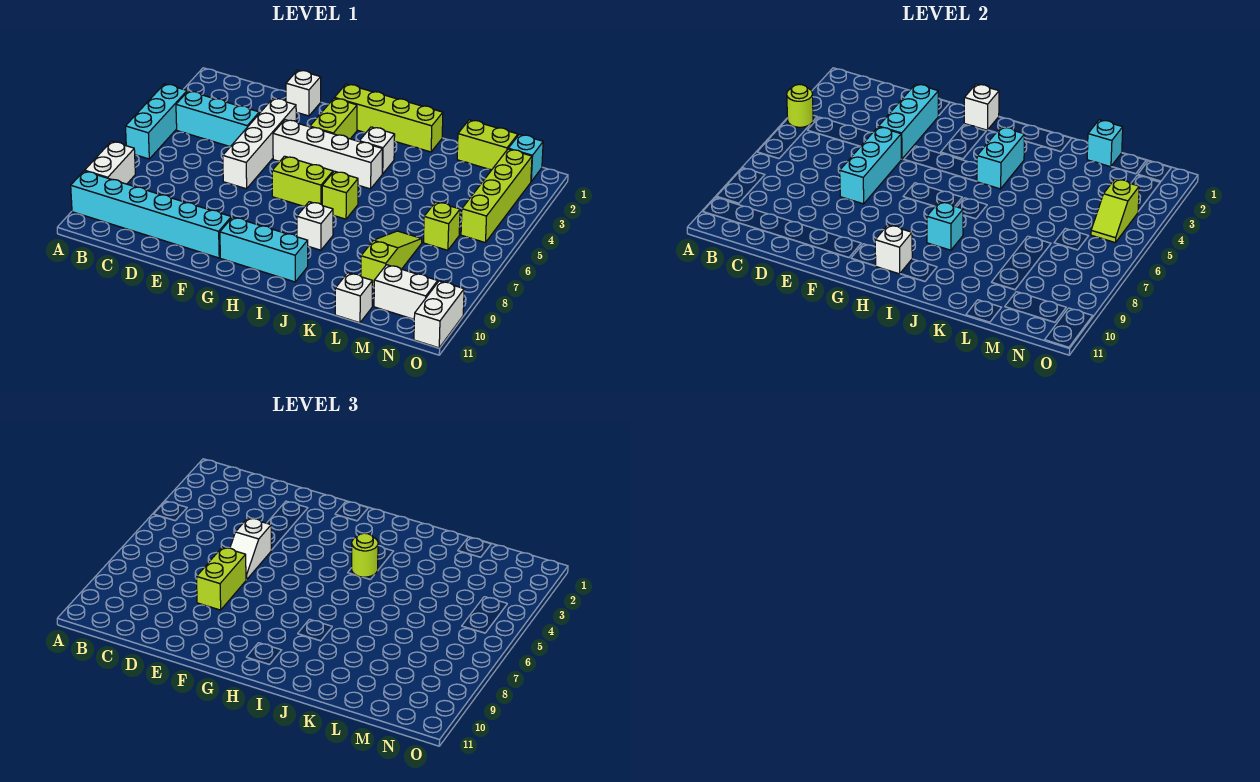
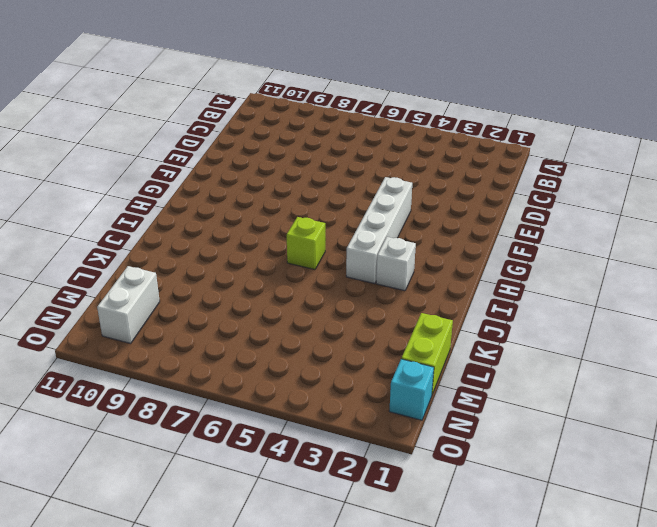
none -> cyan 1x3 brick [126,84,187,159]
none -> white 1x2 brick [85,141,135,184]
none -> cyan 1x6 brick [71,171,231,258]
none -> cyan 1x3 brick [176,91,259,147]

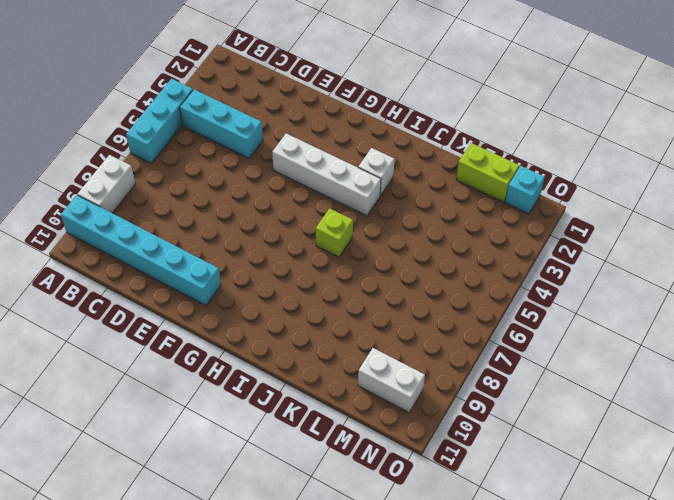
none -> white 1x1 brick [286,70,321,116]
none -> white 1x4 brick [223,98,296,189]
none -> lime 1x4 brick [335,84,443,152]
none -> lime 1x2 brick [310,98,357,139]

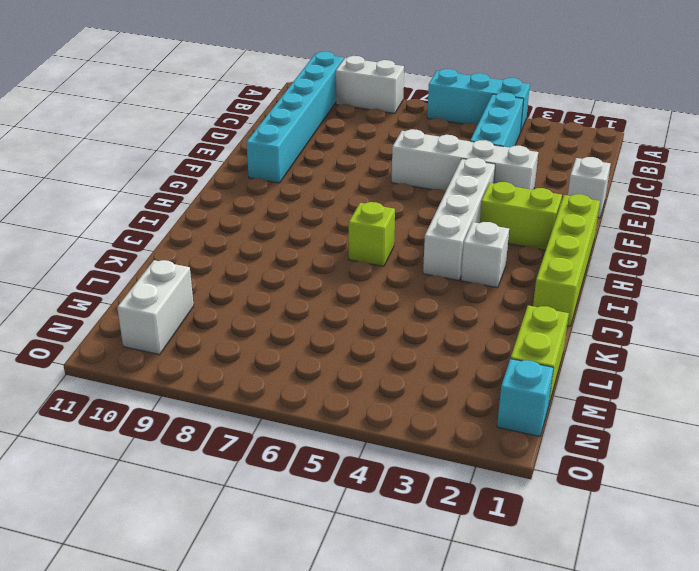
none -> lime 1x2 brick [272,156,333,207]
none -> cyan 1x3 brick [220,217,308,282]
none -> white 1x1 brick [297,202,333,250]
none -> lime 1x3 slope [361,231,422,287]

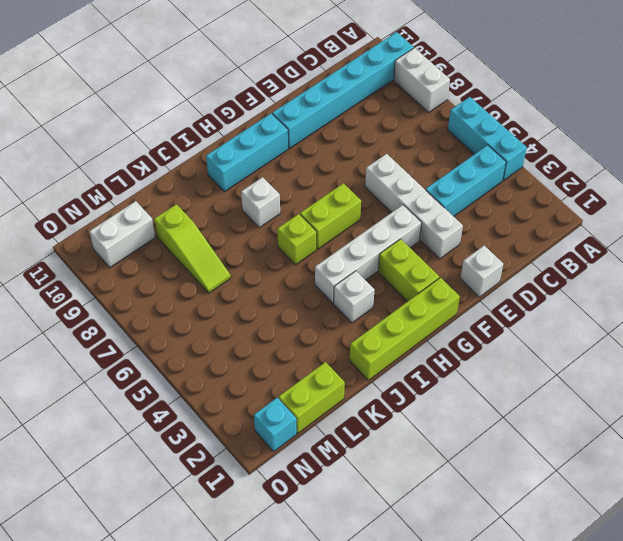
none -> white 1x1 brick [335,273,373,323]
none -> lime 1x1 brick [423,202,460,250]
none -> lime 1x4 brick [461,149,532,243]
none -> white 1x2 brick [414,281,464,348]

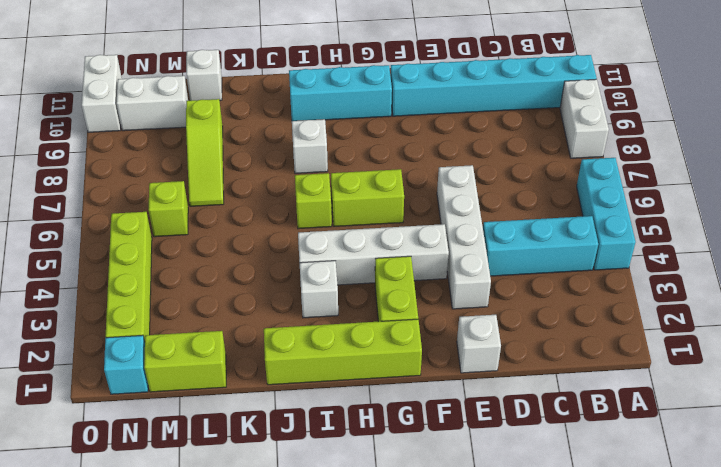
none -> lime 1x1 round brick [787,84,813,127]
none -> cyan 1x3 brick [879,84,939,159]
none -> cyan 1x3 brick [840,127,901,204]
none -> white 1x1 brick [964,84,999,130]

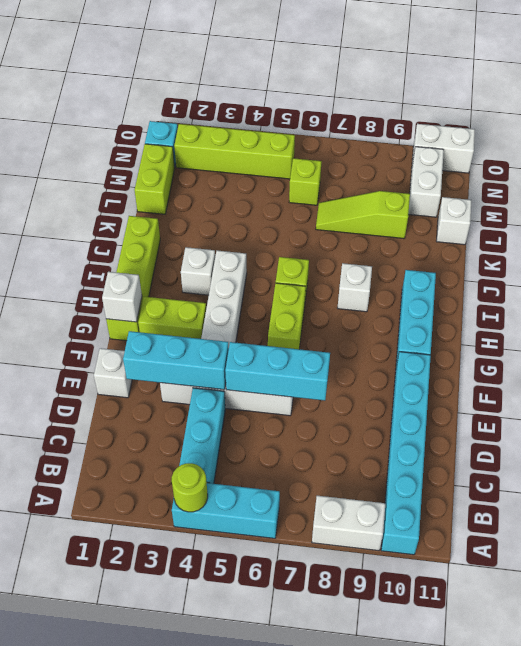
none -> white 1x1 brick [875,225,912,274]
none -> cyan 1x2 brick [977,127,1025,189]
none -> cyan 1x1 brick [927,202,963,250]
none -> cyan 1x1 brick [1087,120,1123,167]

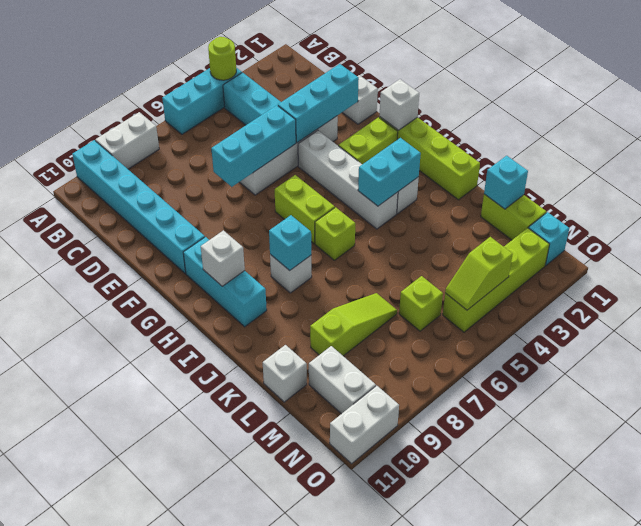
none -> white 1x2 slope [230,518,271,580]
none -> lime 1x2 brick [197,547,246,610]
none -> lime 1x1 round brick [352,533,378,577]

